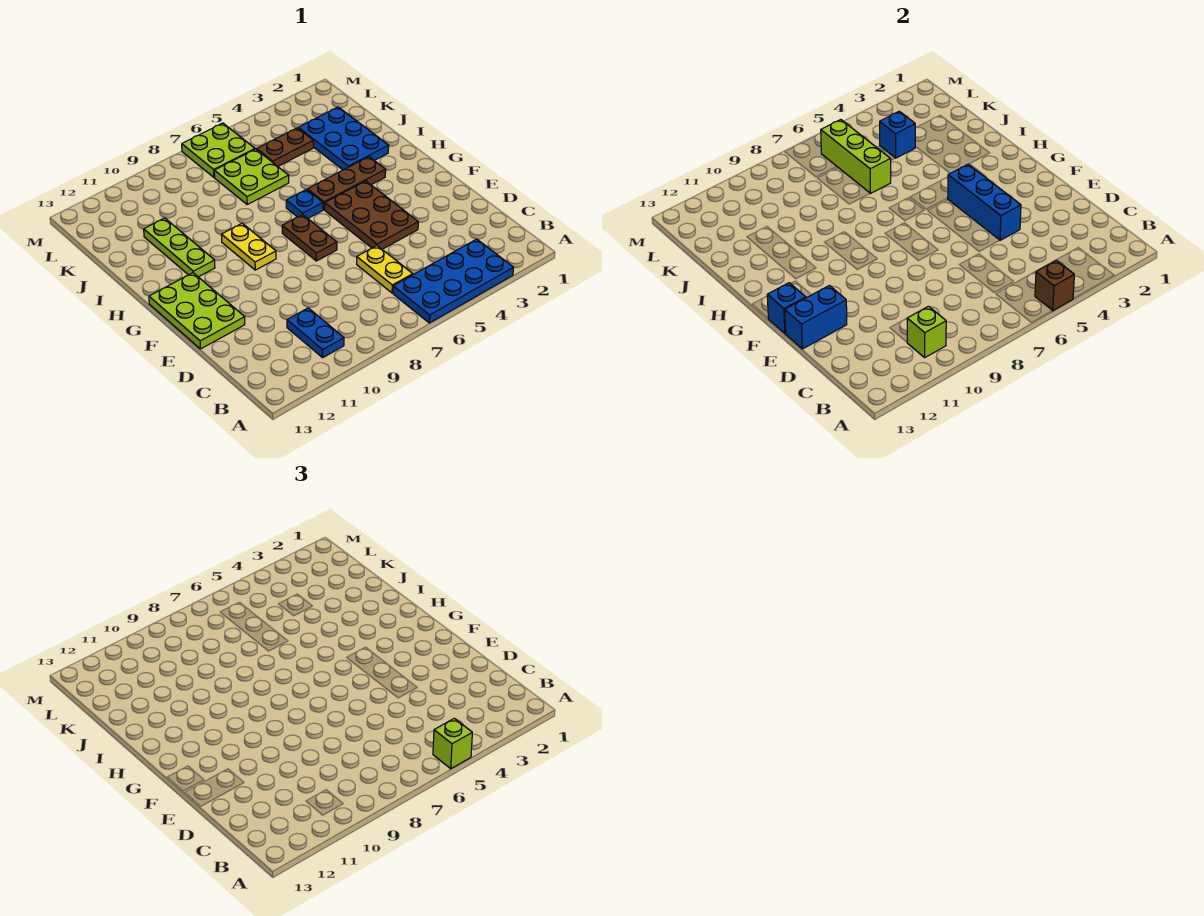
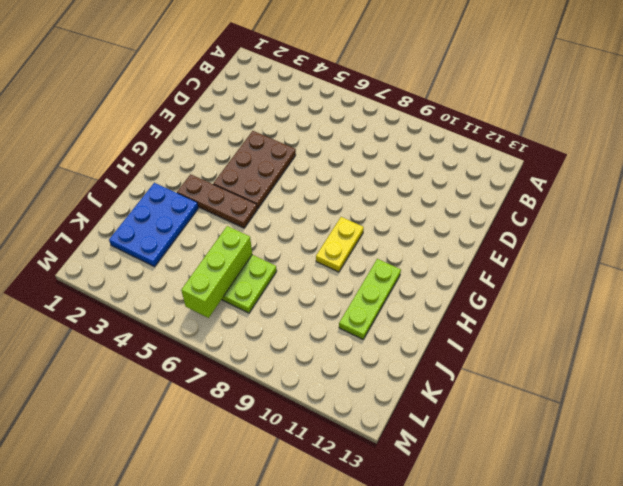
none -> blue 2x4 plate [393,239,514,323]
none -> blue 1x2 plate [287,308,344,357]
none -> yellow 1x2 plate [357,246,413,293]

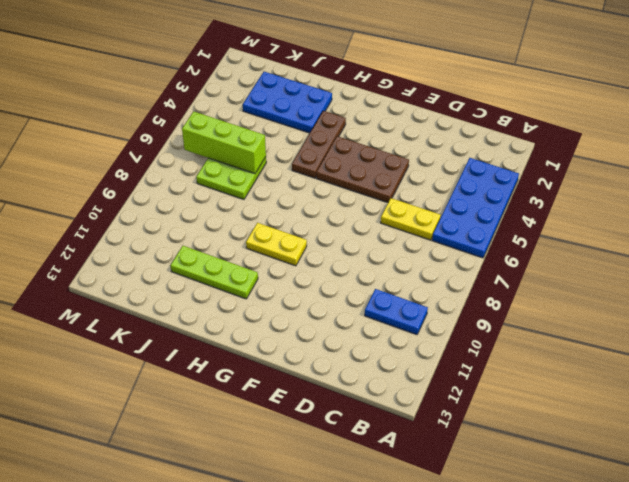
none -> lime 2x3 plate [149,273,245,349]
none -> brown 1x2 plate [282,214,337,261]
none -> blue 1x1 plate [286,189,323,218]

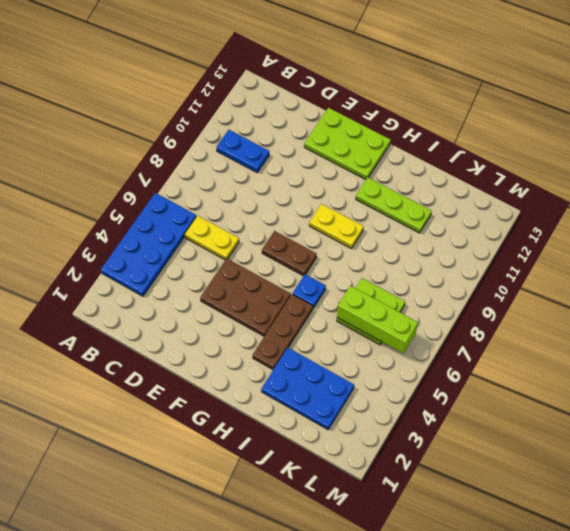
none -> brown 1x2 plate [256,128,313,166]
none -> lime 2x2 plate [182,123,255,177]
none -> brown 1x1 brick [1035,260,1074,311]

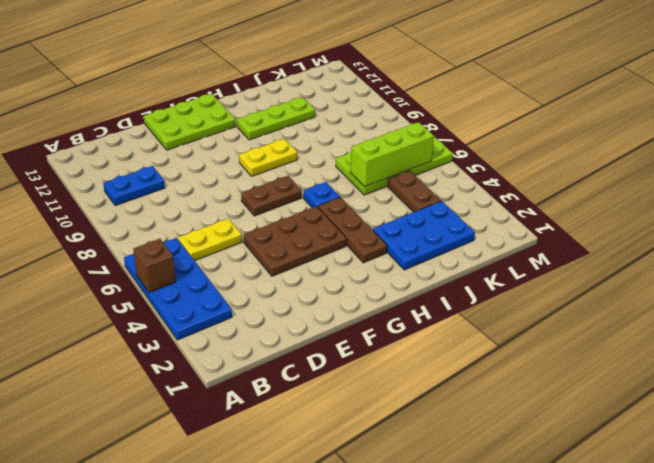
none -> lime 1x1 brick [907,306,946,357]
none -> blue 1x3 brick [948,164,1021,240]
none -> blue 1x2 brick [785,286,847,349]

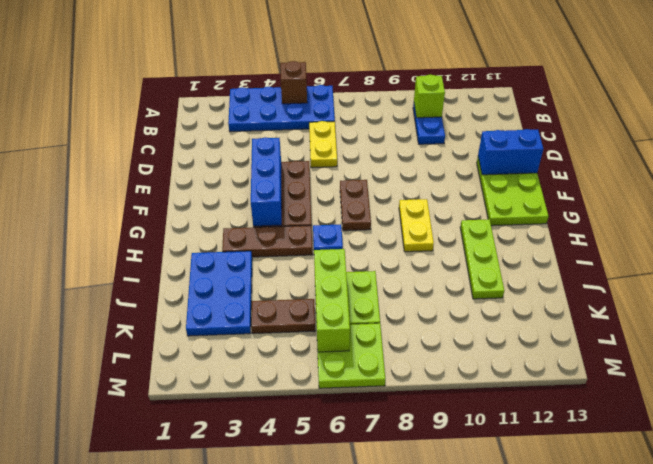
none -> blue 1x1 brick [767,283,806,333]
none -> blue 1x1 brick [880,111,915,158]
none -> lime 1x1 brick [433,718,472,769]

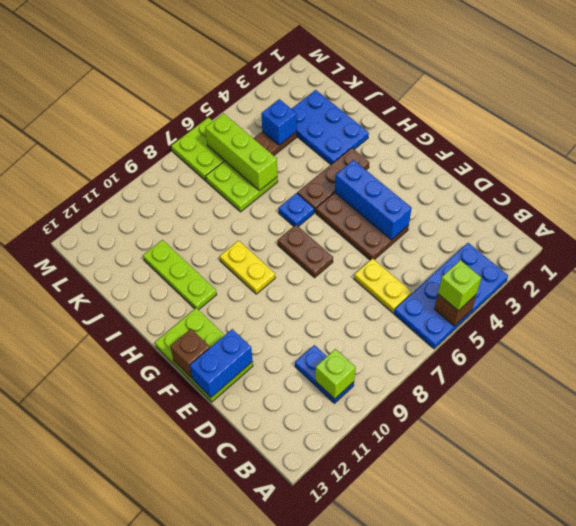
brown 1x1 brick [170,329,210,378] -> blue 1x1 brick [767,283,806,333]

